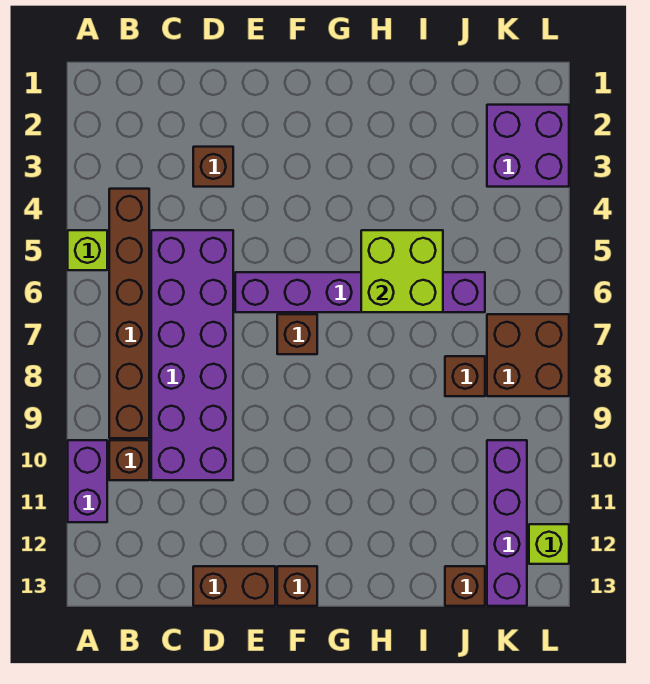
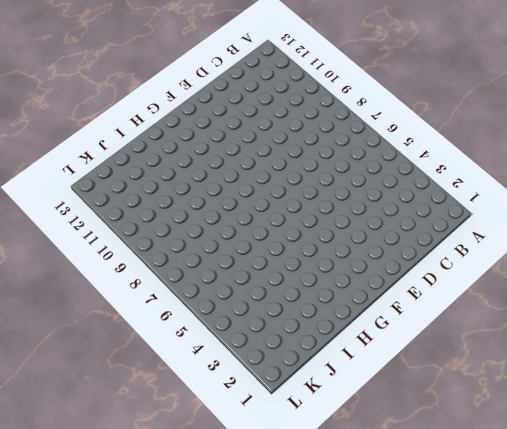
none -> lime 1x1 brick [68,230,107,270]
none -> purple 1x2 brick [68,440,107,522]
none -> brown 1x6 brick [109,189,149,438]

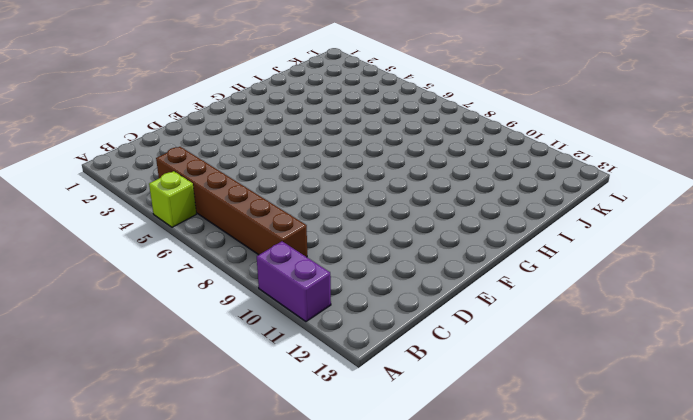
none -> brown 1x1 brick [109,440,149,480]
none -> purple 2x6 brick [151,230,233,480]
none -> brown 1x1 brick [193,147,233,187]

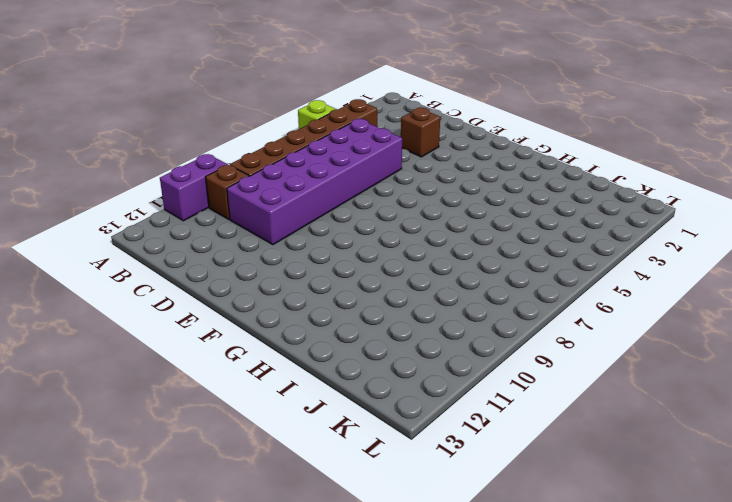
none -> brown 1x2 brick [193,566,275,606]
none -> purple 1x6 brick [235,272,485,312]
none -> brown 1x1 brick [277,314,317,354]

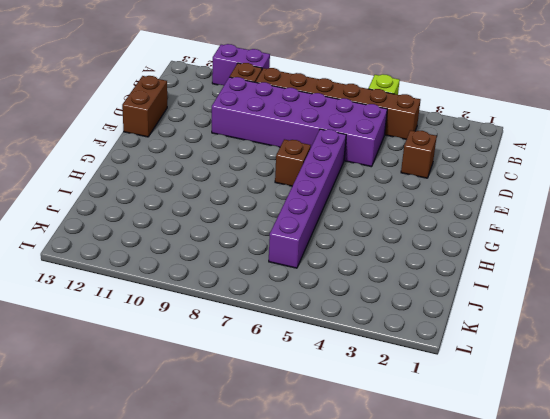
none -> brown 1x1 brick [277,566,317,606]
none -> brown 1x1 brick [445,356,485,396]
none -> brown 1x1 brick [445,566,485,606]

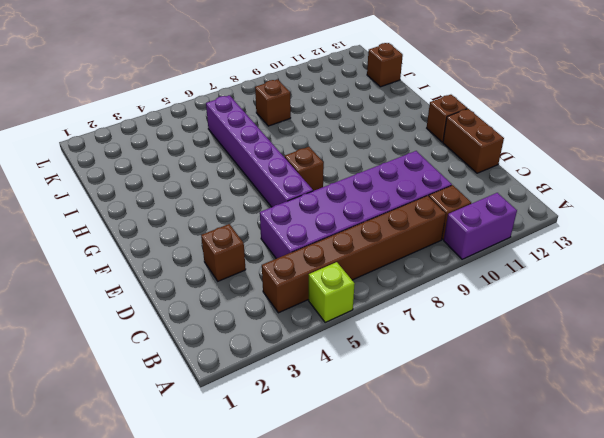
none -> purple 2x2 brick [487,105,569,187]
none -> brown 2x2 brick [487,314,569,396]
none -> purple 1x4 brick [487,440,527,606]

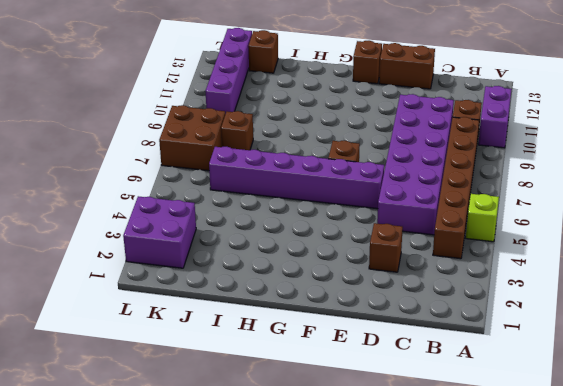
none -> lime 1x1 brick [529,524,569,564]
none -> lime 2x2 brick [361,230,443,312]

